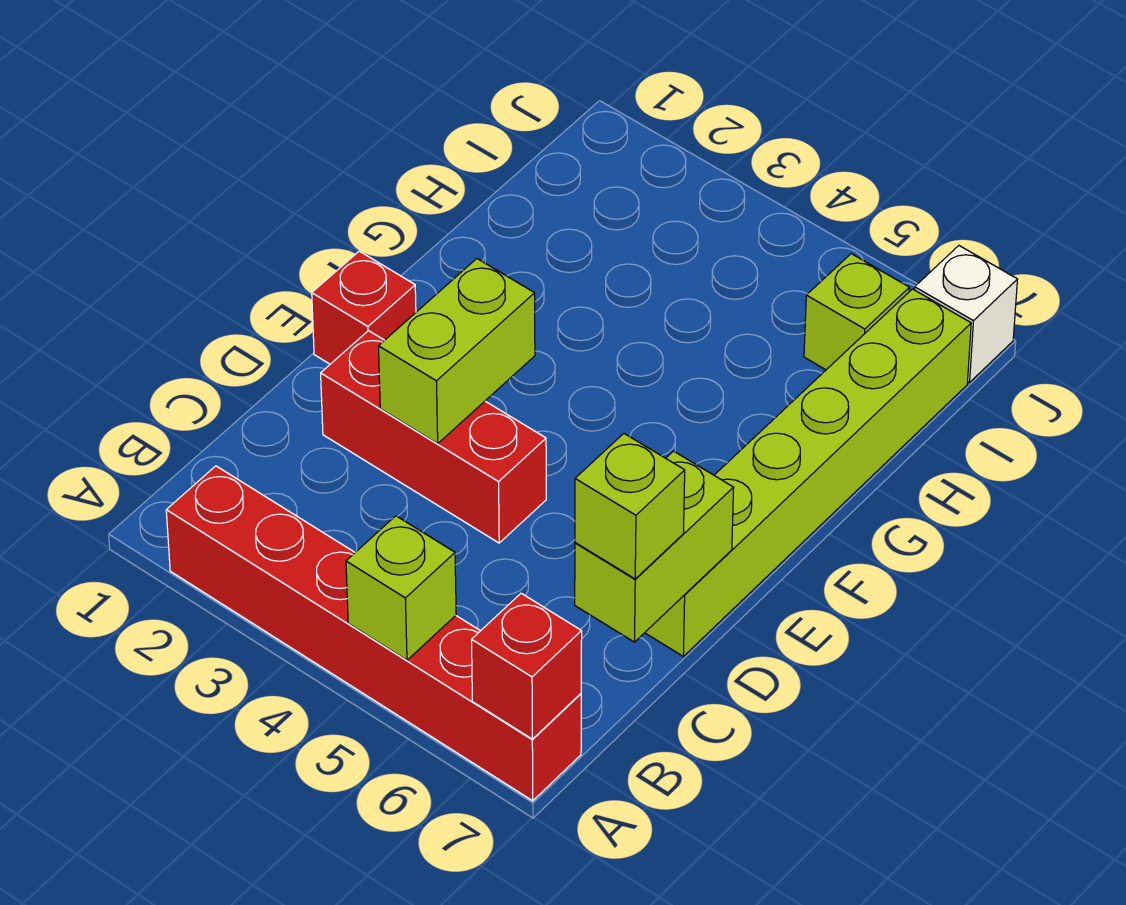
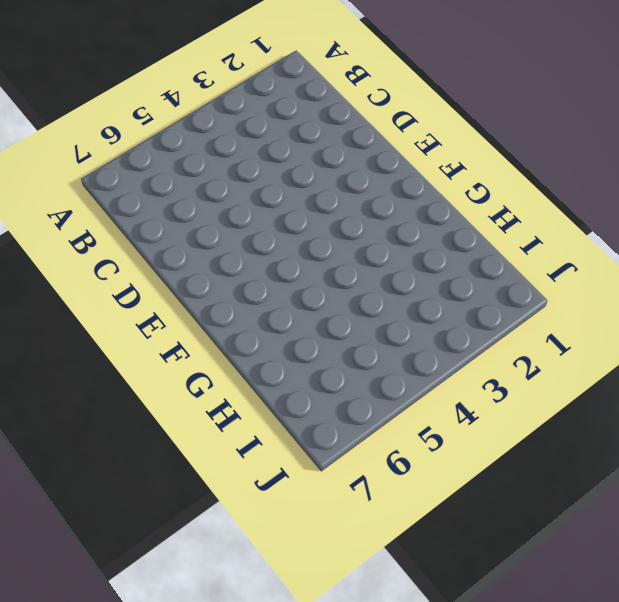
none -> red 1x6 brick [166,466,581,801]
none -> red 1x3 brick [321,331,546,543]

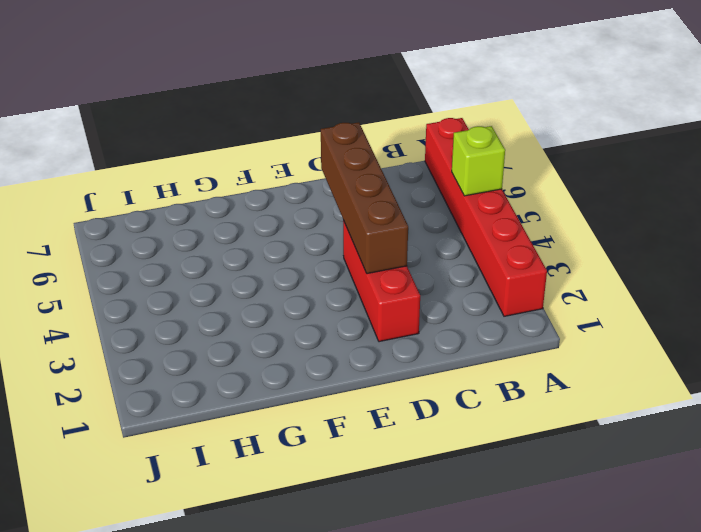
brown 1x4 brick [321,122,408,274] -> lime 1x2 brick [379,259,535,444]
none -> lime 1x6 brick [645,289,971,656]
none -> red 1x1 brick [312,251,416,364]

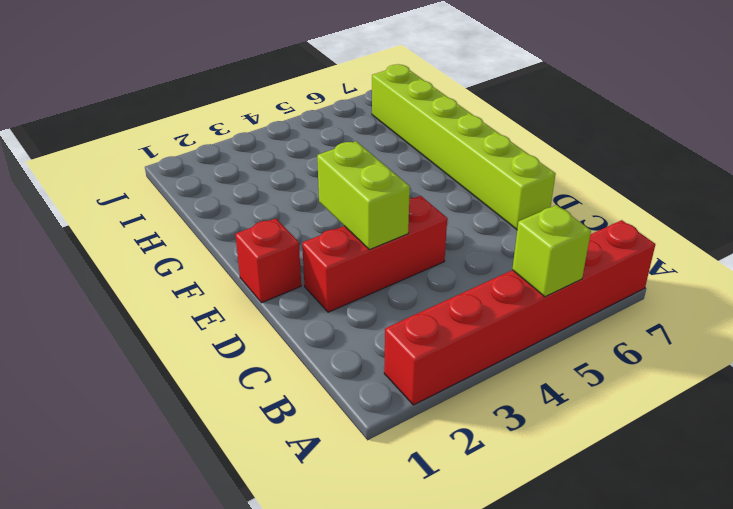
none -> lime 1x1 brick [804,254,909,370]
none -> white 1x1 brick [915,246,1018,382]

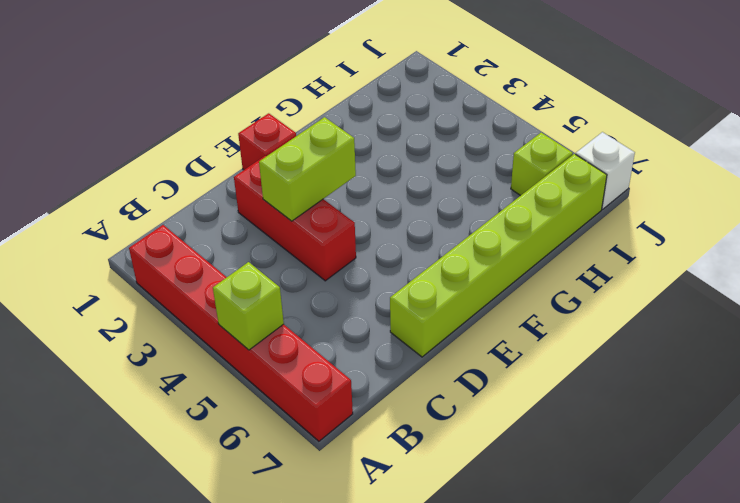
none -> red 1x1 brick [472,593,582,739]
none -> lime 1x2 brick [575,451,734,642]

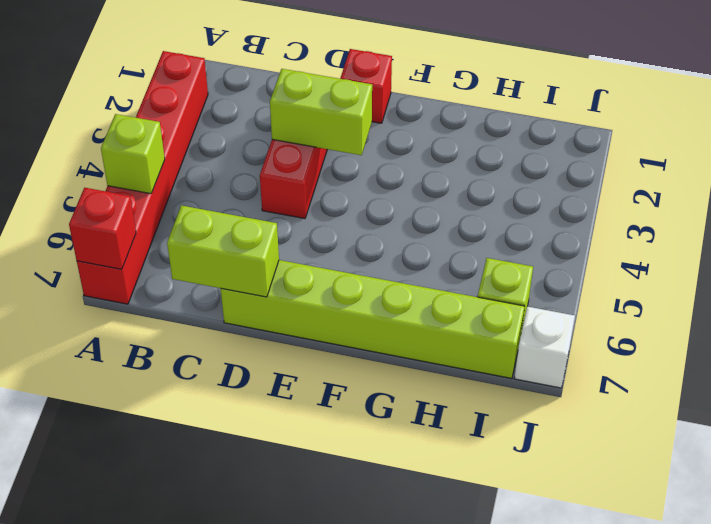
none -> lime 1x1 brick [575,434,685,579]

